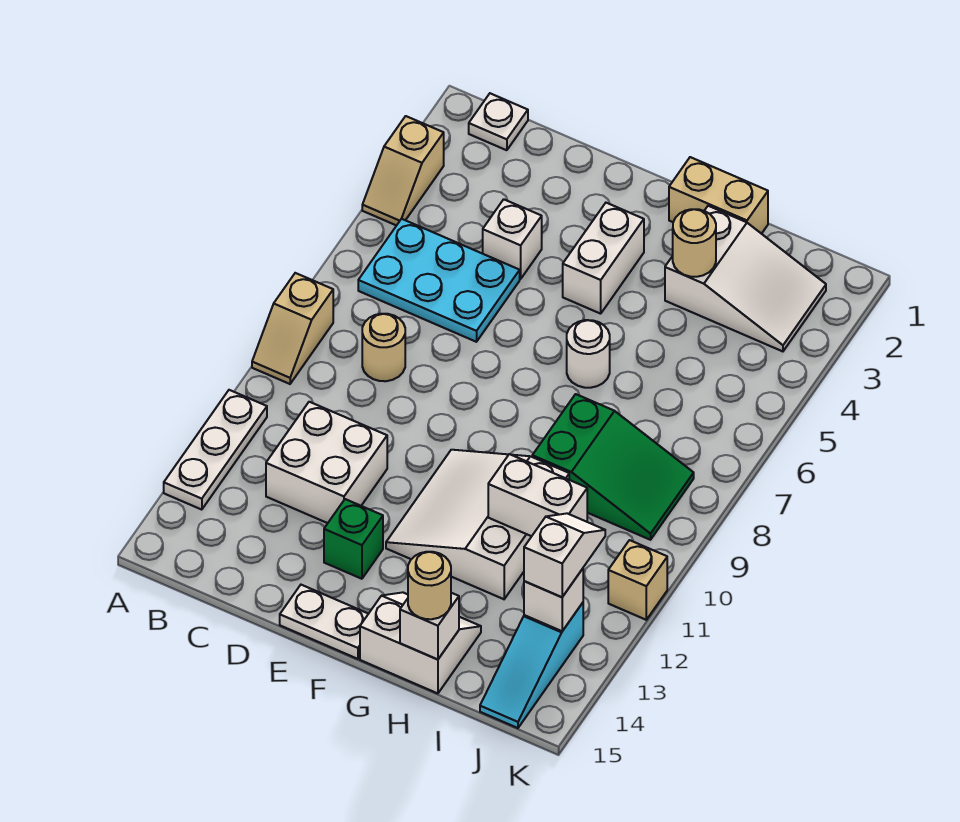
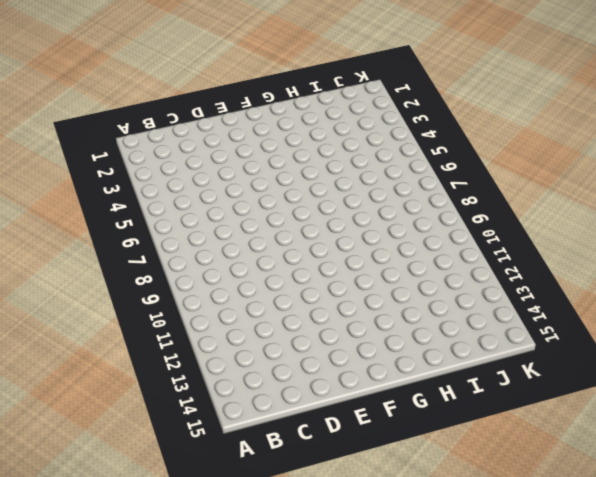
none -> tan 1x2 slope [362,116,444,226]
none -> tan 1x2 slope [252,273,333,384]
none -> white 1x3 plate [164,390,267,510]

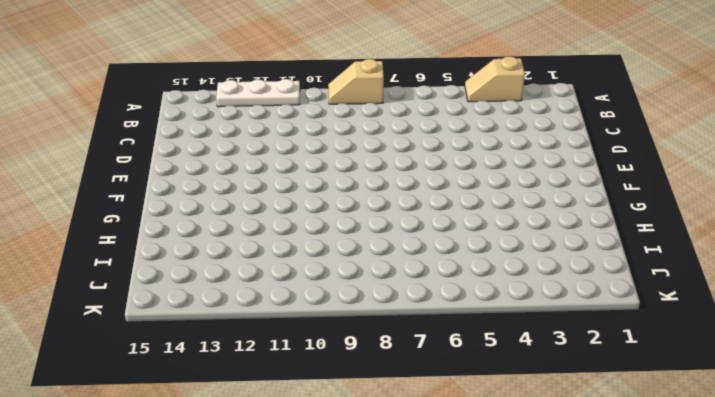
none -> white 1x1 plate [469,93,528,150]
none -> cyan 2x3 plate [358,219,520,342]
none -> tan 1x1 round brick [362,314,405,381]

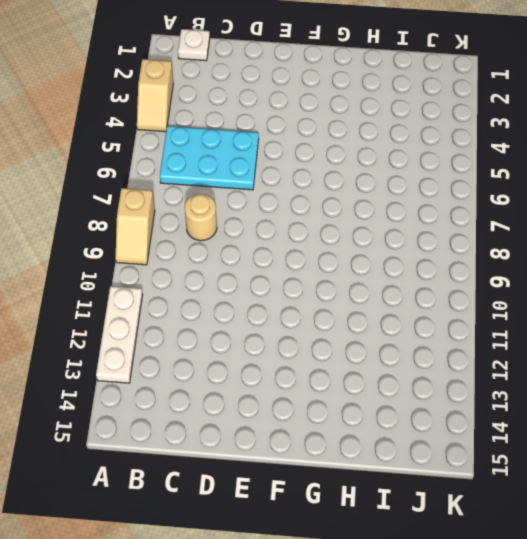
none -> white 2x2 brick [266,402,387,523]
none -> white 1x1 brick [483,199,542,279]
none -> green 1x1 brick [324,499,383,579]

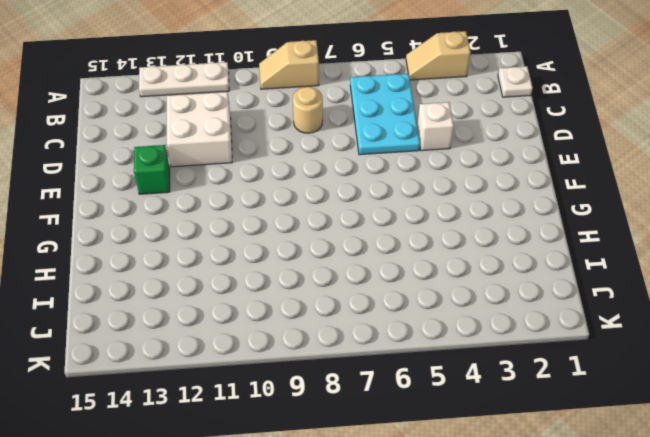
none -> white 1x2 plate [280,585,368,659]
none -> white 1x2 brick [563,203,644,314]
none -> white 3x3 slope [386,450,569,599]

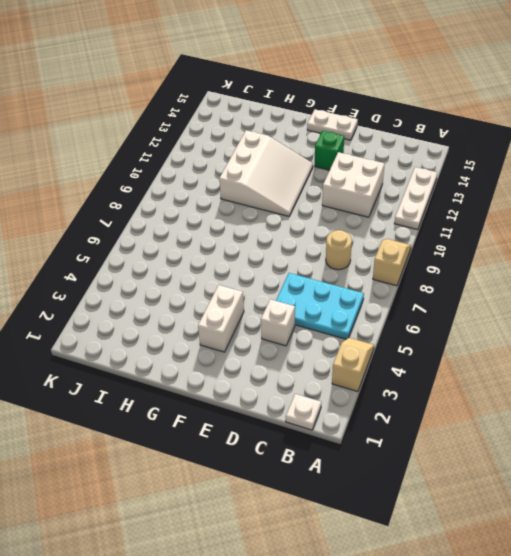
none -> tan 1x2 brick [669,157,768,234]
none -> white 1x1 round brick [567,320,610,388]
none -> white 2x2 slope [360,592,481,693]

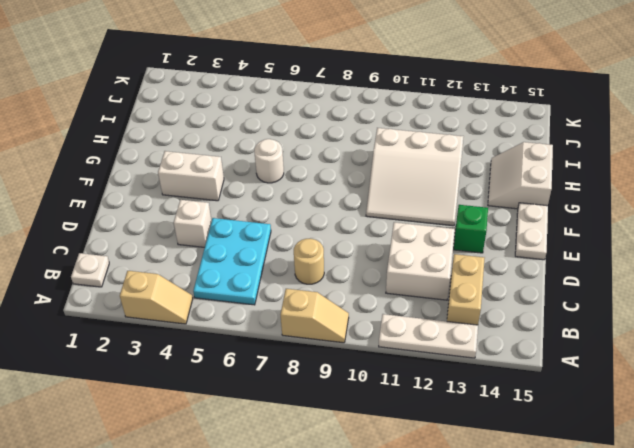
tan 1x2 brick [447,254,484,325] -> tan 1x2 brick moved to [669,157,768,234]
none -> white 2x3 slope [665,206,826,351]
none -> green 2x3 slope [532,394,694,540]
none -> cyan 1x3 slope [480,603,583,728]

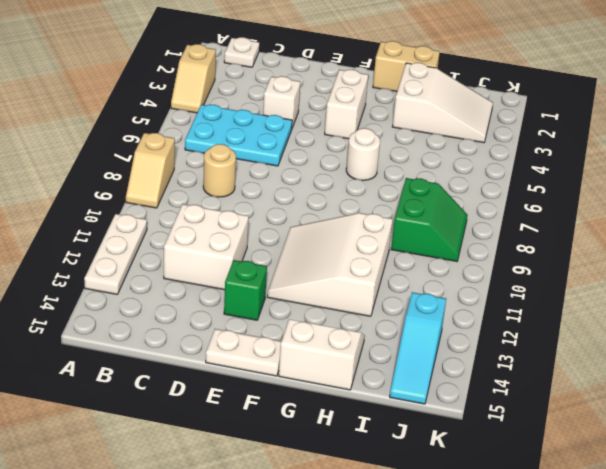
green 2x2 slope [391,178,468,261] -> green 2x3 slope [532,394,694,540]
none -> tan 1x1 brick [608,540,667,620]
none -> tan 1x1 round brick [673,209,716,277]
none -> white 1x2 brick [488,454,587,536]

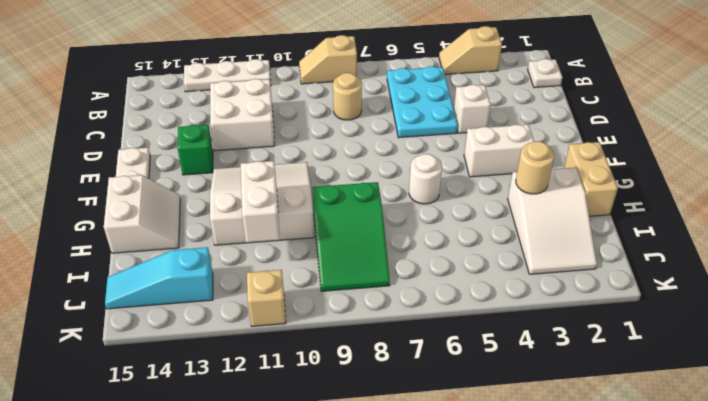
none -> white 1x1 brick [400,593,459,660]
none -> white 1x1 brick [524,569,583,631]
none -> tan 1x1 round brick [408,552,451,619]

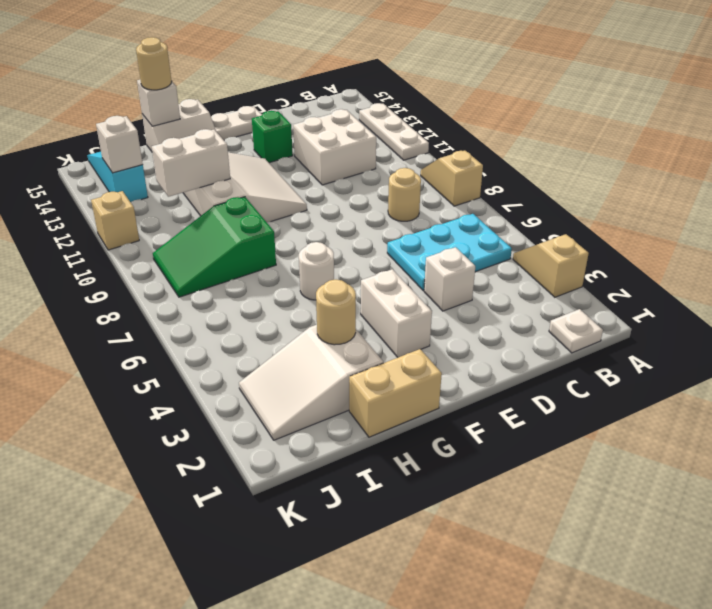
none -> white 1x2 slope [524,513,605,597]

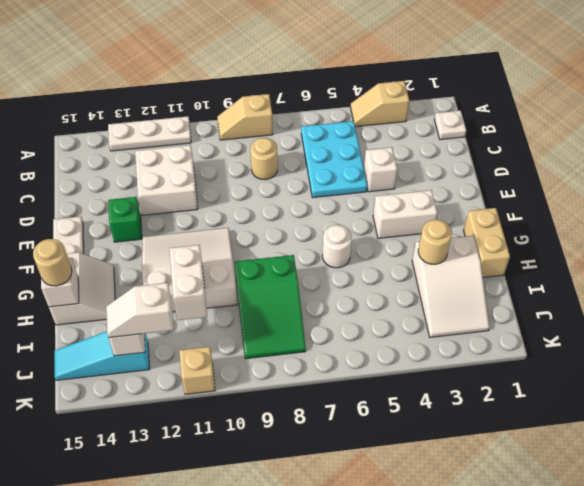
white 1x2 slope [106,283,174,338] -> white 1x2 slope turned to [524,513,605,597]

